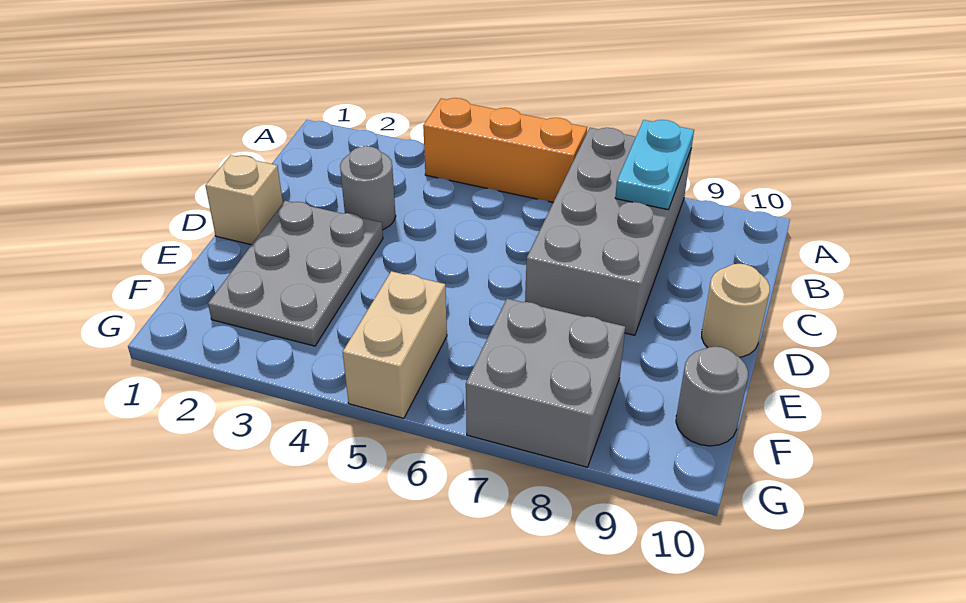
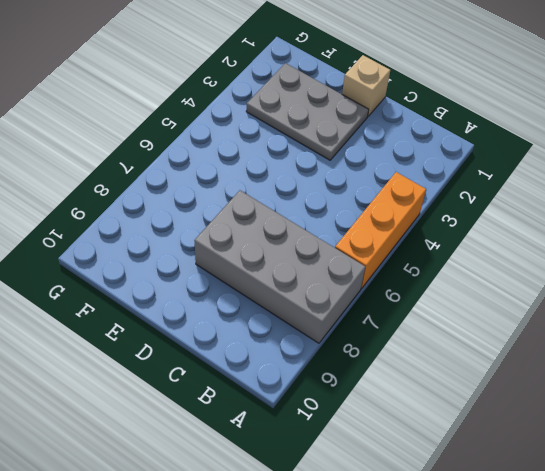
none -> grey 1x1 round brick [340,146,396,230]
none -> tan 1x1 round brick [702,264,770,357]

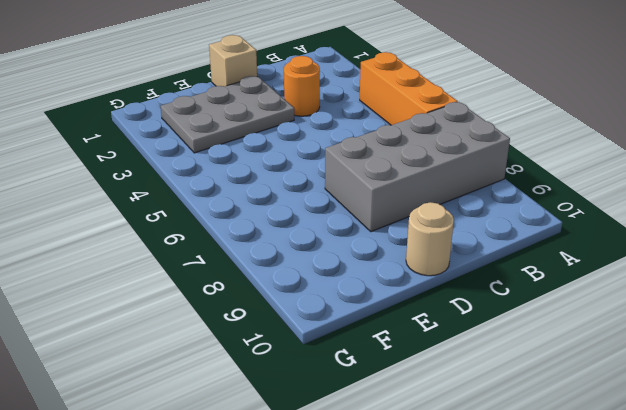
orange 1x1 round brick [284,56,320,116] -> grey 1x1 round brick [340,146,396,230]
none -> tan 1x2 brick [343,271,447,418]
none -> grey 2x2 brick [466,299,625,467]

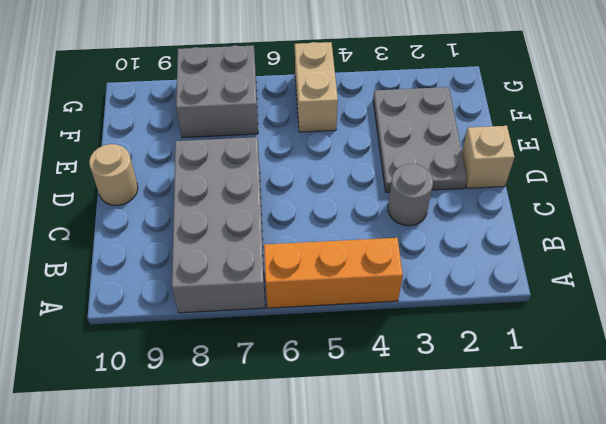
none -> grey 1x1 round brick [676,346,748,446]
none -> cyan 1x2 plate [615,120,694,210]

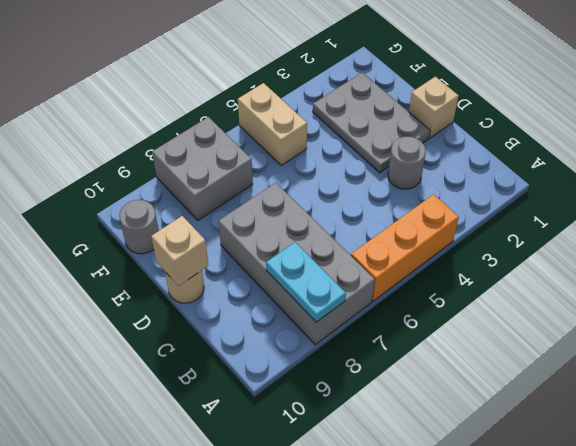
tan 1x1 brick [151,216,208,286] -> none

